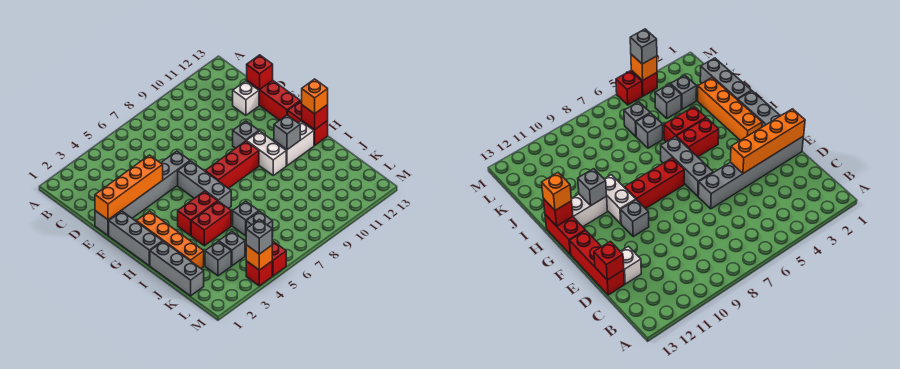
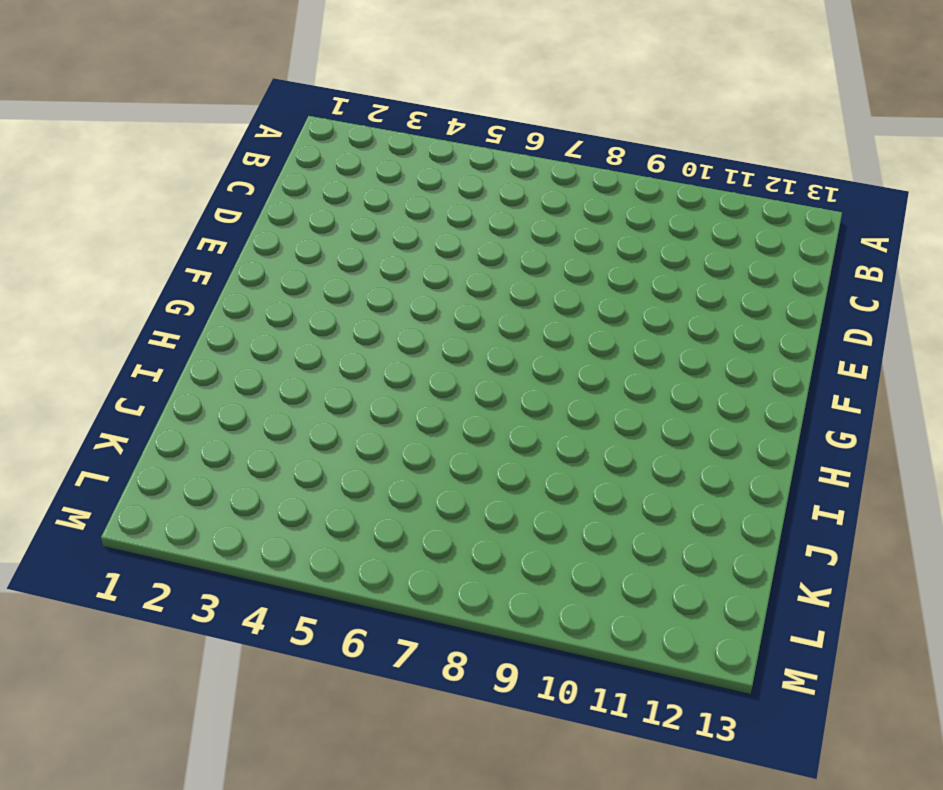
none -> white 1x1 brick [233,81,259,115]
none -> red 1x3 brick [247,80,300,120]
none -> grey 1x6 brick [95,151,190,236]

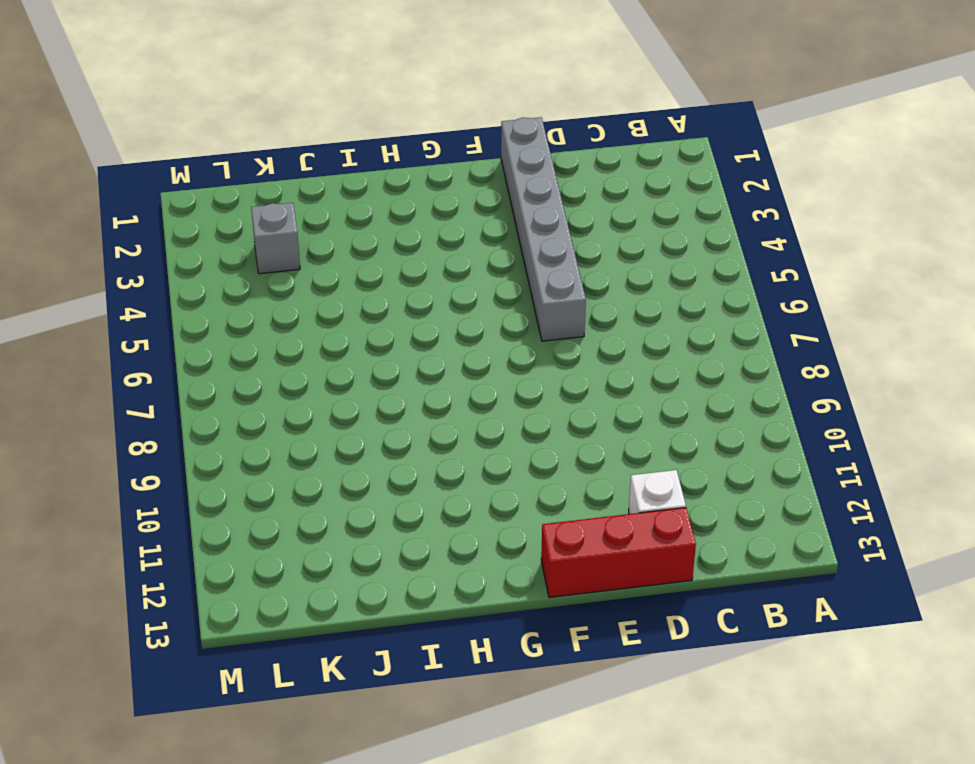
none -> grey 1x3 brick [109,211,162,266]
none -> grey 1x3 brick [178,161,231,208]
none -> grey 1x1 brick [233,121,259,148]

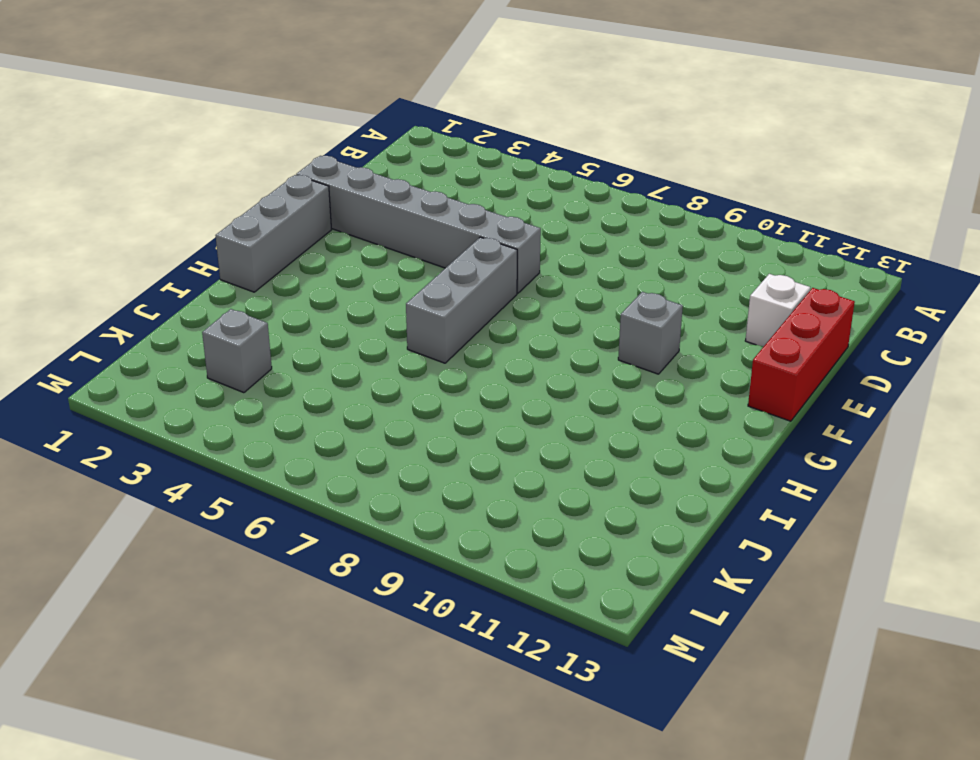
none -> orange 1x4 brick [136,211,204,268]
none -> red 1x3 brick [205,141,259,188]
none -> white 1x2 brick [247,131,286,175]

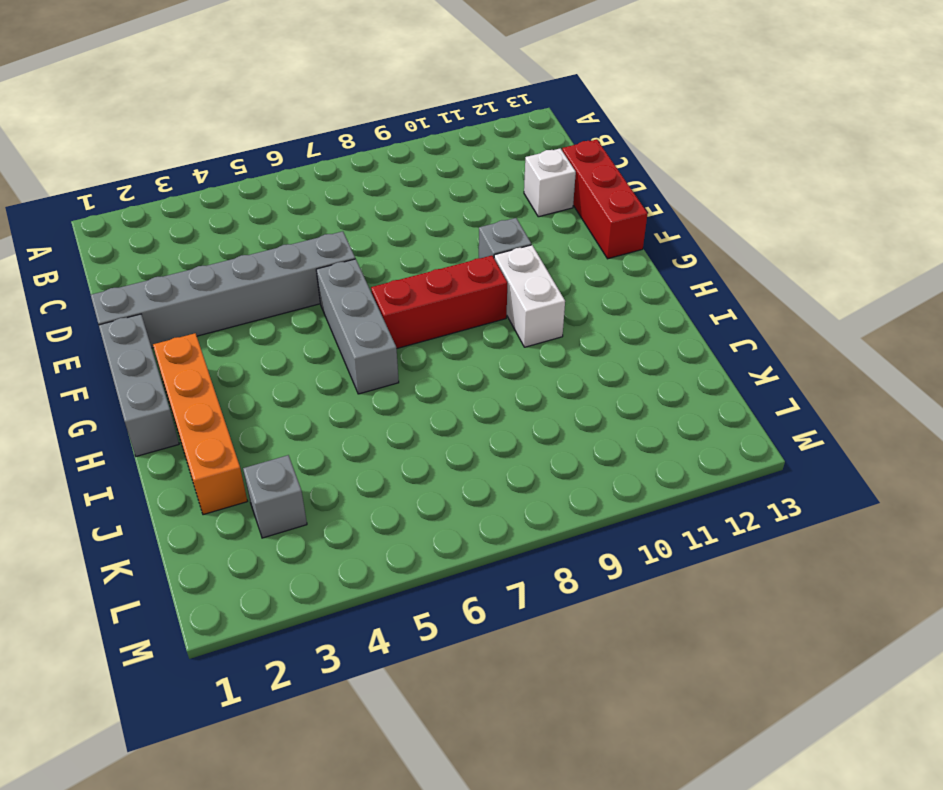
none -> red 1x2 brick [288,101,328,145]
none -> red 1x2 brick [178,191,218,236]
none -> white 1x2 brick [274,121,314,166]

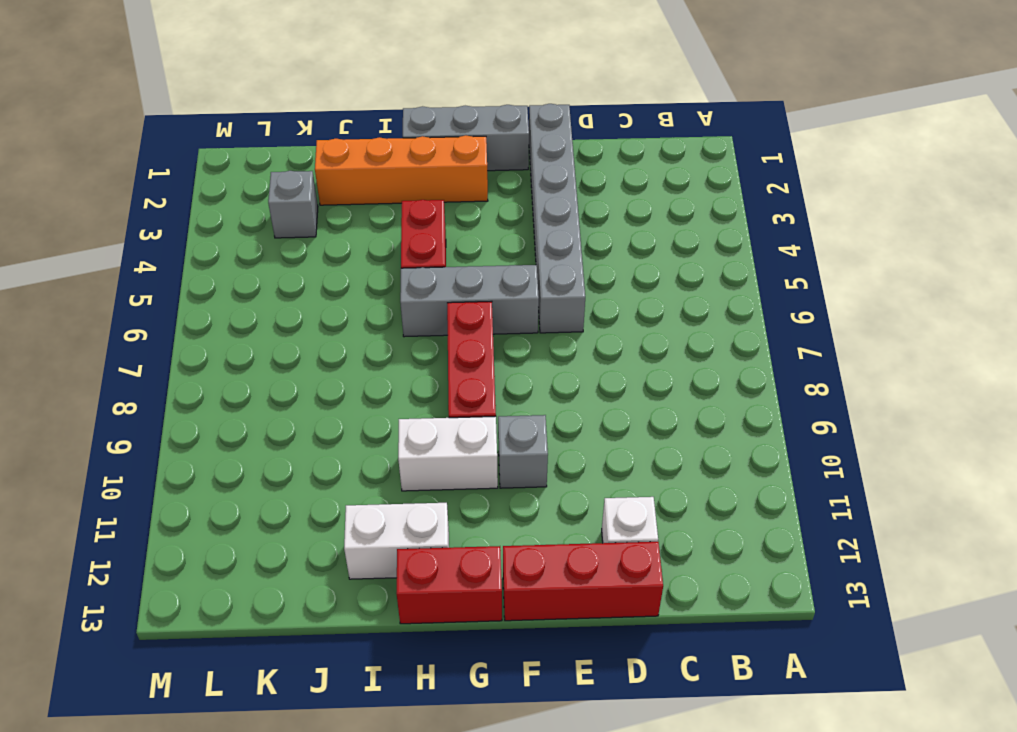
white 1x2 brick [344,503,449,579] -> white 1x2 brick turned to [274,121,314,166]
none -> grey 1x3 brick [150,241,204,296]
none -> red 1x2 brick [191,201,231,246]
none -> grey 1x1 brick [233,201,259,236]

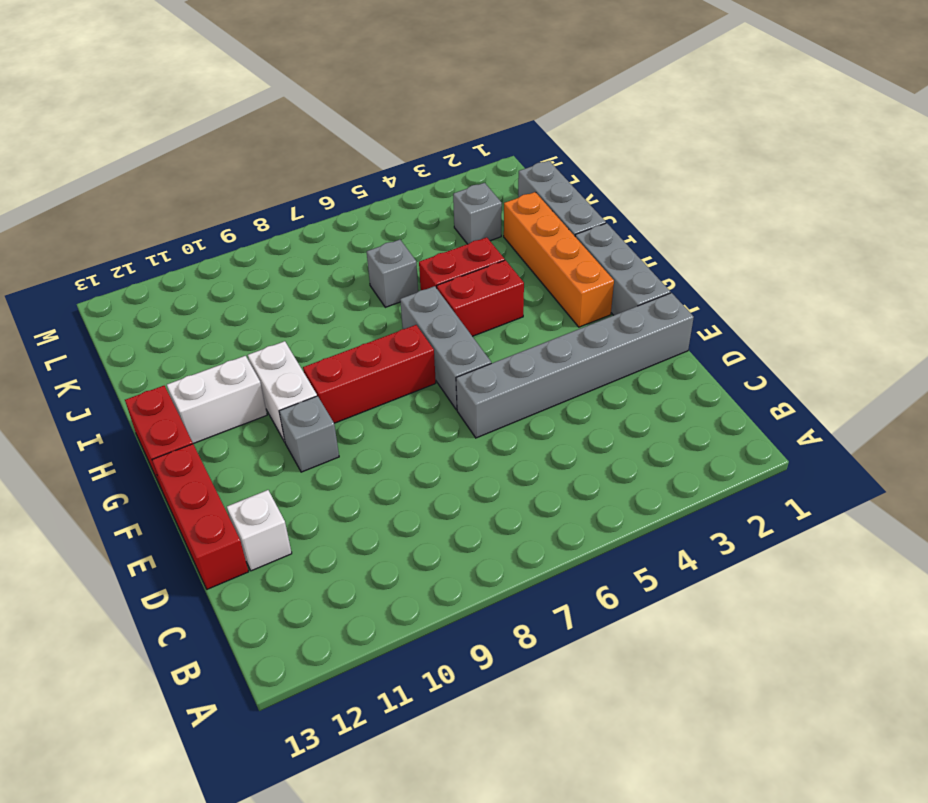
none -> grey 1x1 brick [219,231,245,266]
none -> grey 1x1 brick [246,211,273,236]
none -> red 1x1 brick [246,261,272,286]

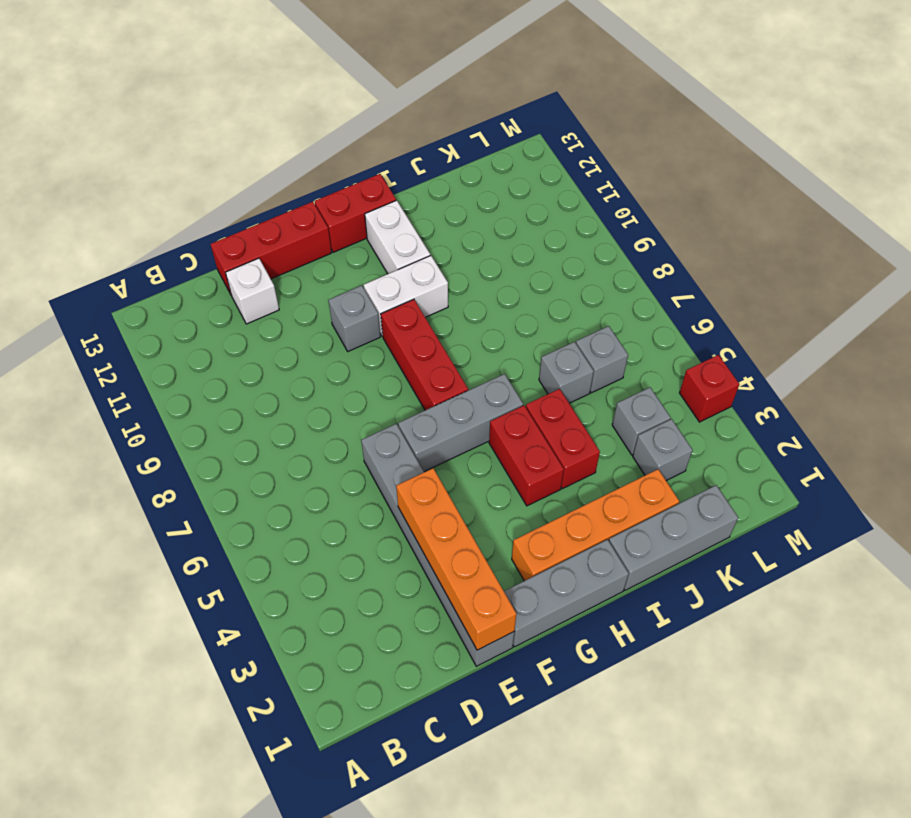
none -> red 1x1 brick [272,241,286,276]
none -> red 1x1 brick [247,55,273,90]
none -> grey 1x1 brick [274,115,300,150]

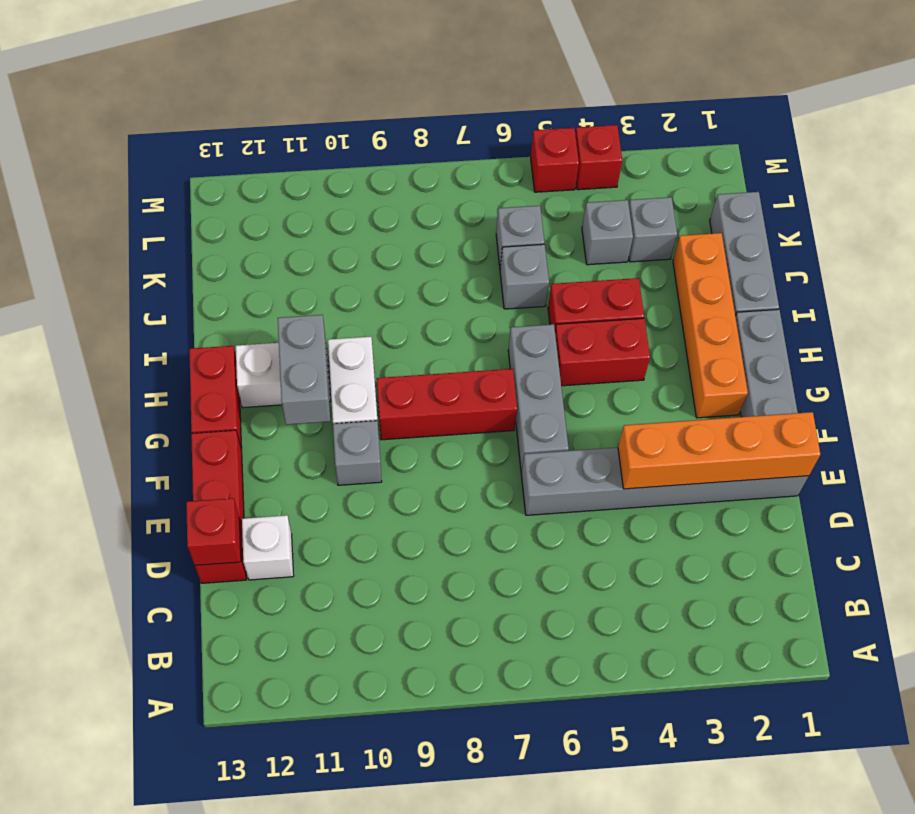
grey 1x2 brick [278,315,330,425] -> grey 1x1 brick [274,115,300,150]
none -> red 1x1 brick [302,105,328,130]
none -> orange 1x1 brick [246,245,272,270]
none -> orange 1x1 brick [302,79,328,114]

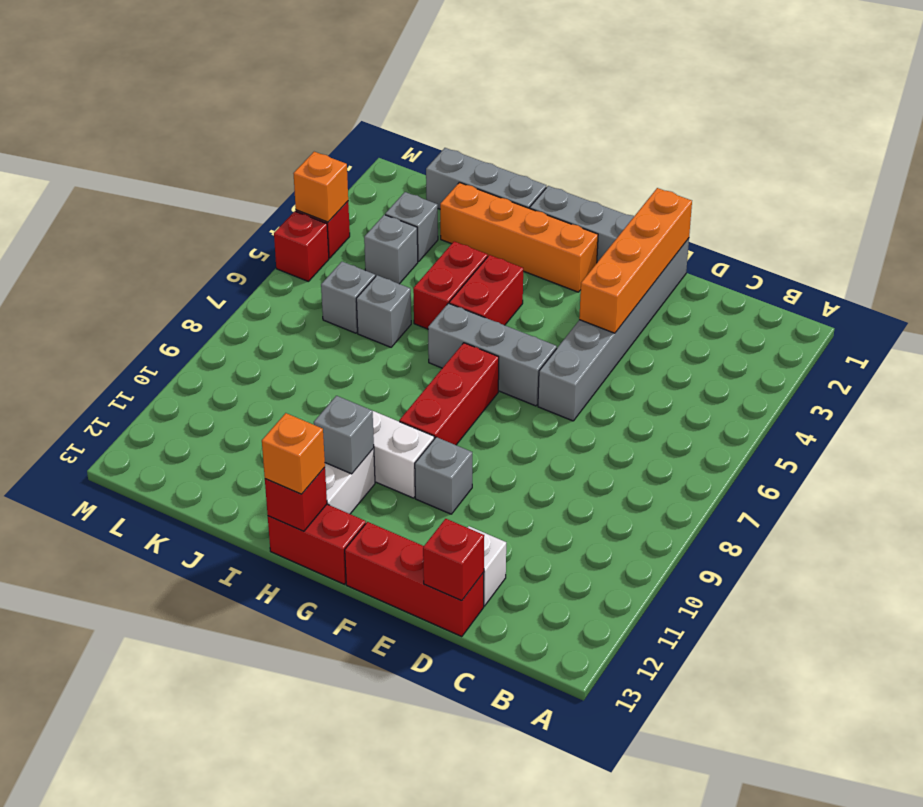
none -> grey 1x1 brick [246,219,272,254]

